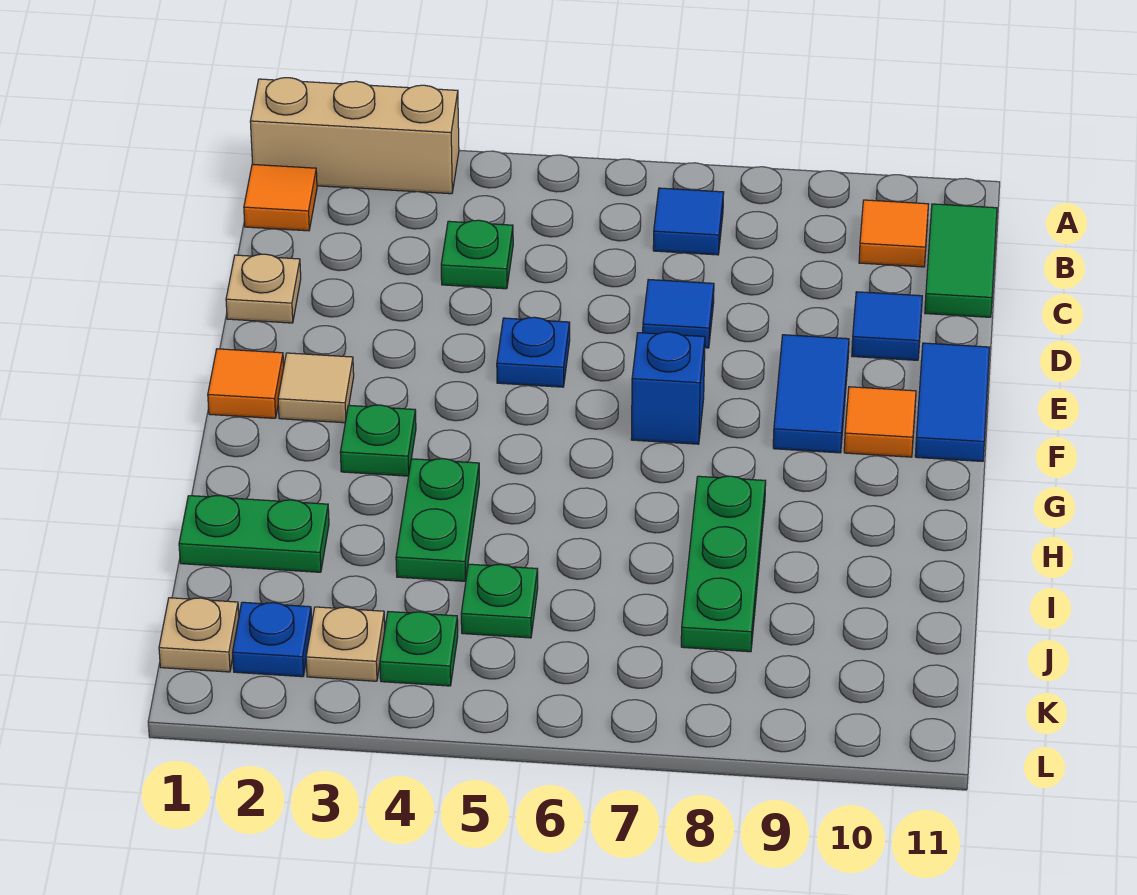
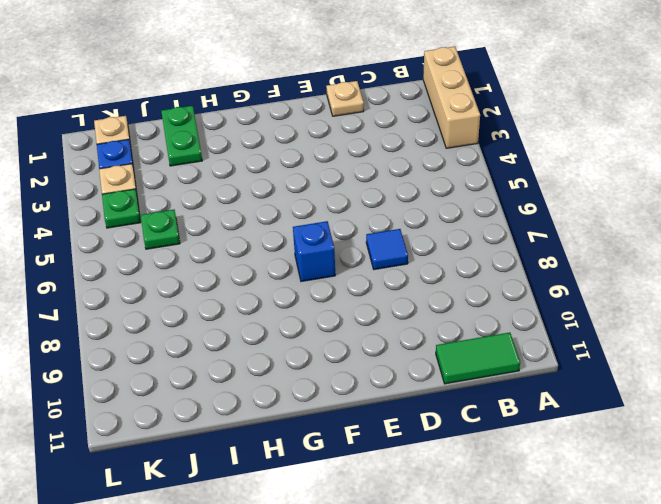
none -> orange 1x1 tile [244,164,317,231]
none -> blue 1x1 tile [653,188,724,255]
none -> orange 1x1 tile [859,200,928,267]

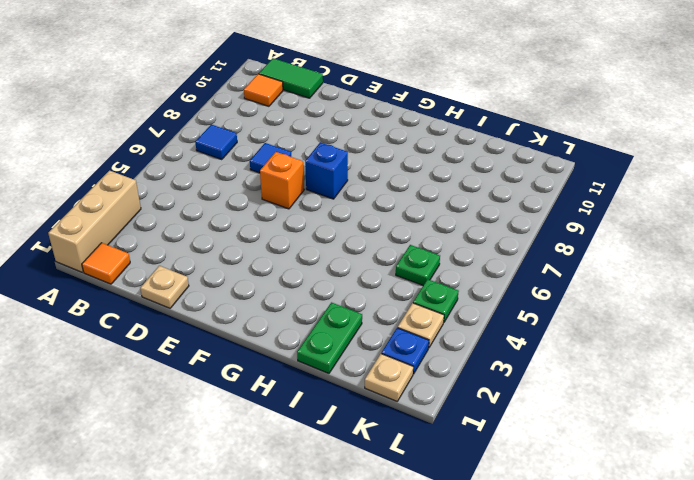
orange 1x1 brick [260,152,304,209] -> none
none -> green 1x1 plate [441,220,513,289]
none -> blue 1x1 tile [852,292,922,360]
none -> blue 1x1 plate [497,317,570,387]

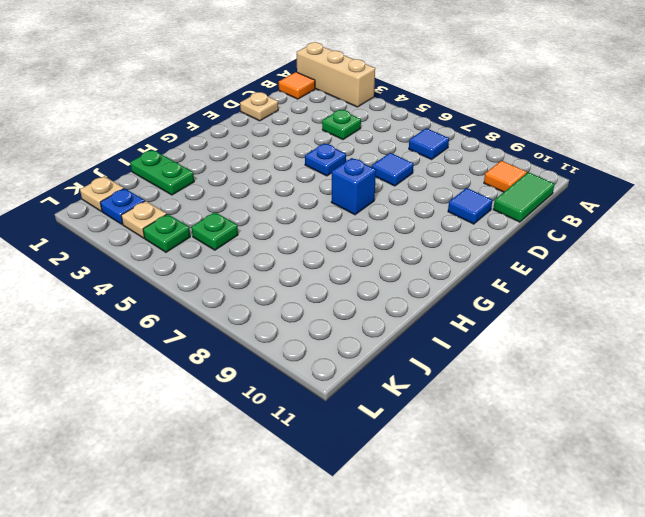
none -> blue 1x2 tile [773,335,849,453]
none -> blue 1x2 tile [915,343,990,461]
none -> orange 1x1 tile [208,349,284,418]

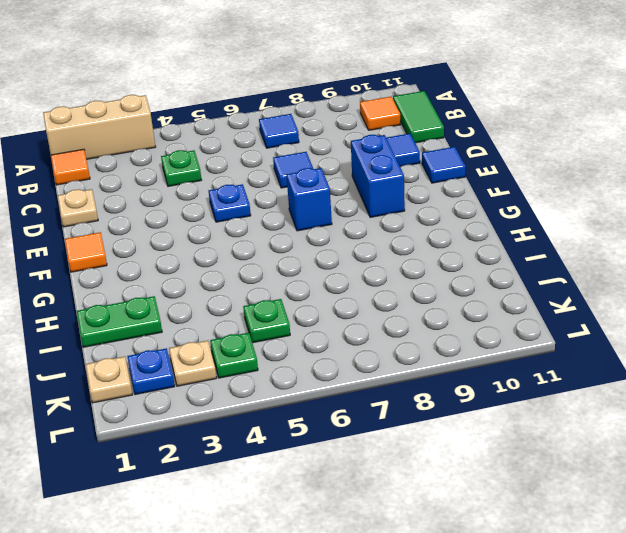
blue 1x2 brick [351,135,405,217] -> blue 1x2 tile [773,335,849,453]
blue 1x1 tile [422,147,465,183] -> blue 1x2 tile [915,343,990,461]
none -> tan 1x1 tile [278,353,354,423]
none -> orange 1x1 tile [844,387,916,457]
none -> green 1x1 plate [340,405,416,476]

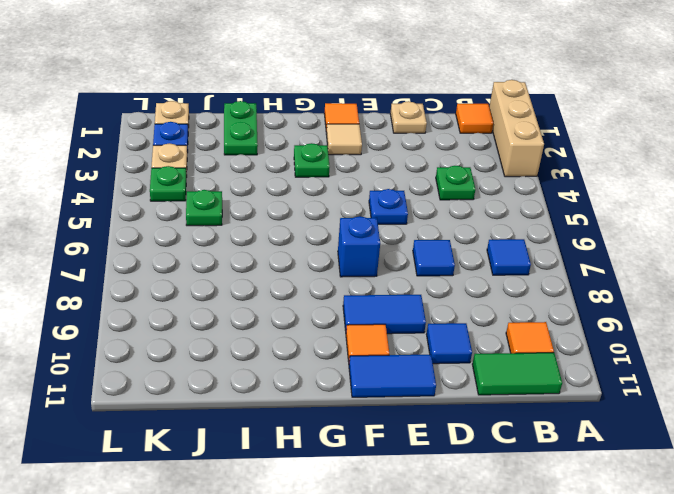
none -> green 1x2 plate [396,459,479,581]
none -> green 1x3 plate [681,476,766,652]

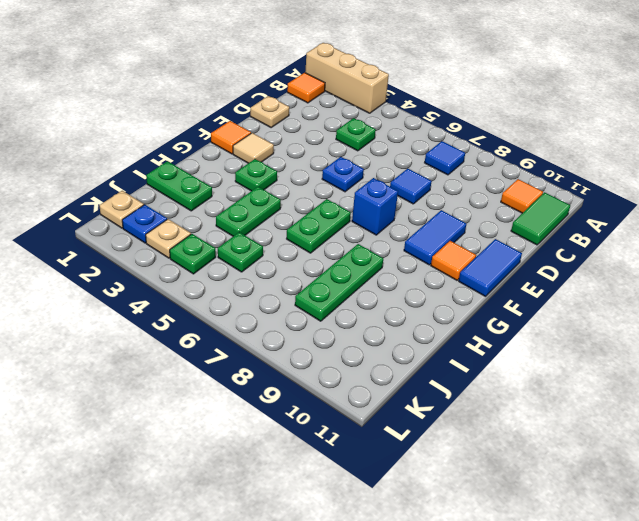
green 1x2 plate [287,199,351,253] -> none
none -> blue 1x1 tile [852,292,922,360]

